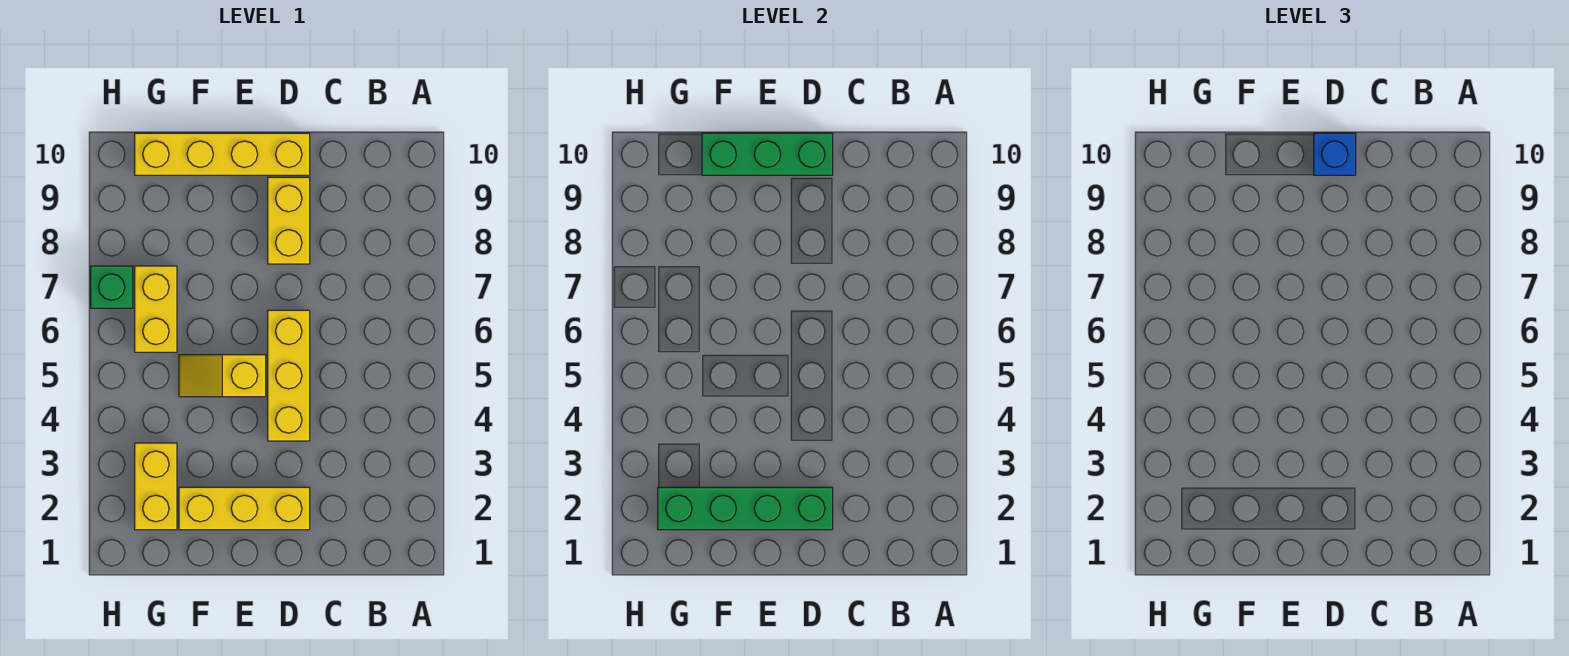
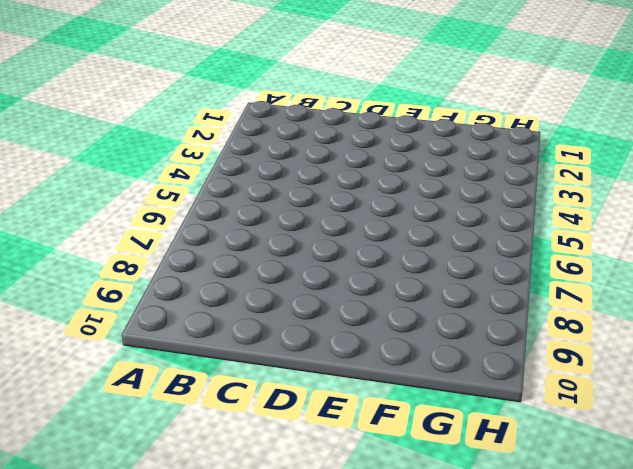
none -> yellow 1x3 brick [179,487,310,530]
none -> yellow 1x3 brick [268,310,310,441]

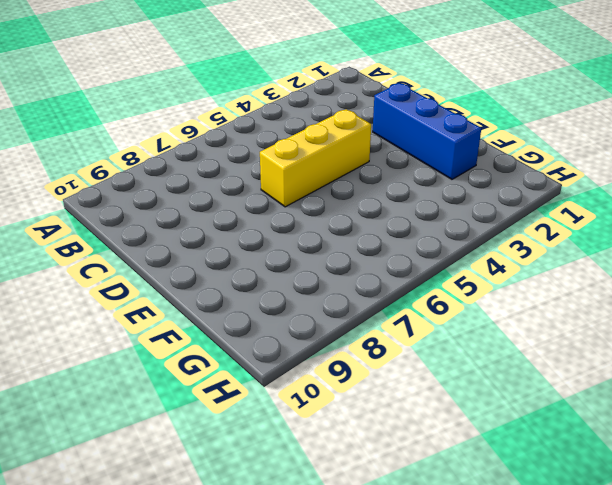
blue 1x3 brick [373,83,481,179] -> yellow 1x3 brick [179,487,310,530]
none -> yellow 1x2 brick [268,177,310,264]
none -> yellow 1x4 brick [135,133,310,175]

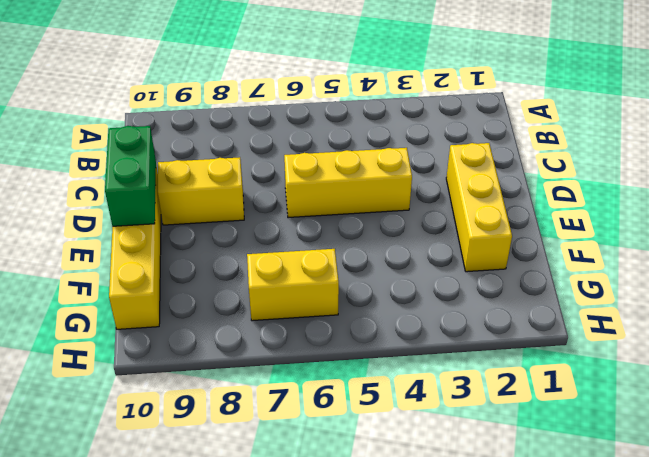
green 1x2 brick [105,126,156,226] -> green 1x3 brick [702,133,833,175]
none -> yellow 1x2 slope [179,355,266,397]
none -> yellow 1x2 brick [135,443,177,530]

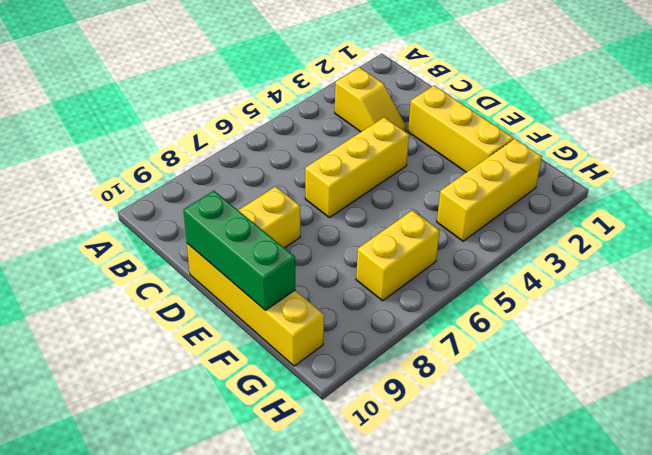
yellow 1x2 slope [335,67,406,132] -> yellow 1x2 slope moved to [179,355,266,397]
yellow 1x3 brick [437,139,542,241] -> yellow 1x2 brick [135,443,177,530]
none -> green 1x1 brick [91,266,133,308]
none -> green 1x4 brick [658,487,833,530]

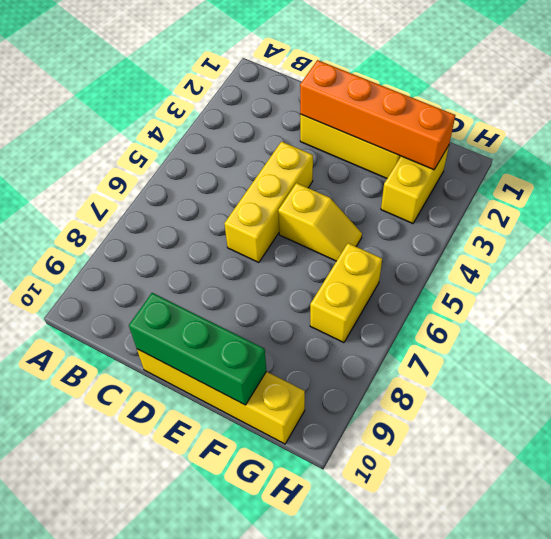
orange 1x4 brick [300,60,455,170] -> green 1x4 brick [658,487,833,530]
none -> yellow 1x2 brick [268,177,310,264]
none -> green 1x1 brick [91,266,133,308]

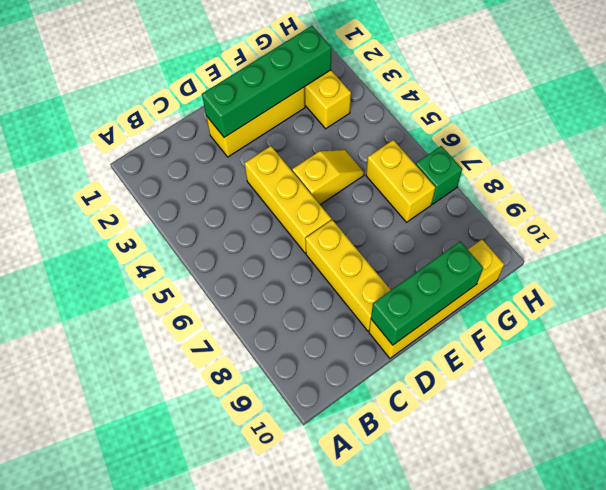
yellow 1x3 brick [305,220,391,331] -> yellow 1x2 brick [268,177,310,264]
none -> blue 1x1 brick [1314,133,1356,175]

